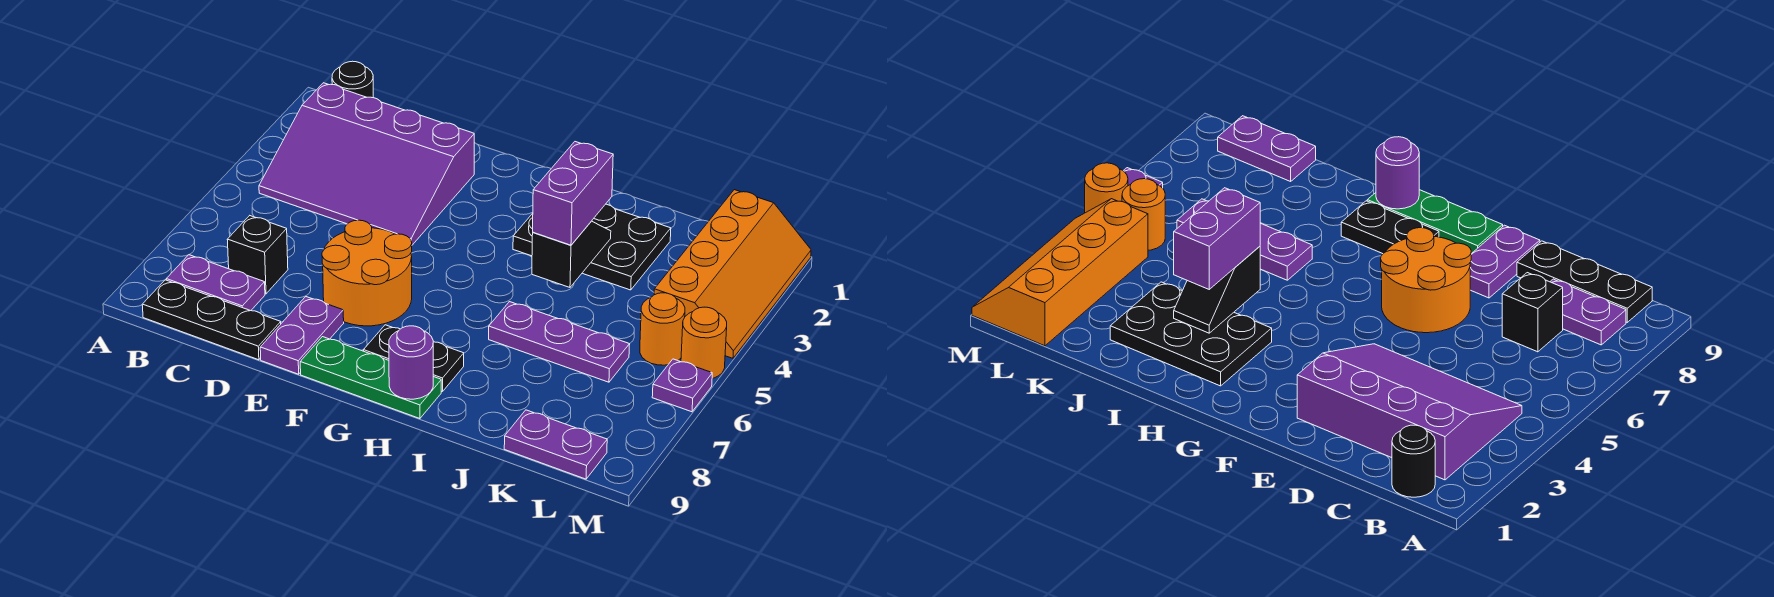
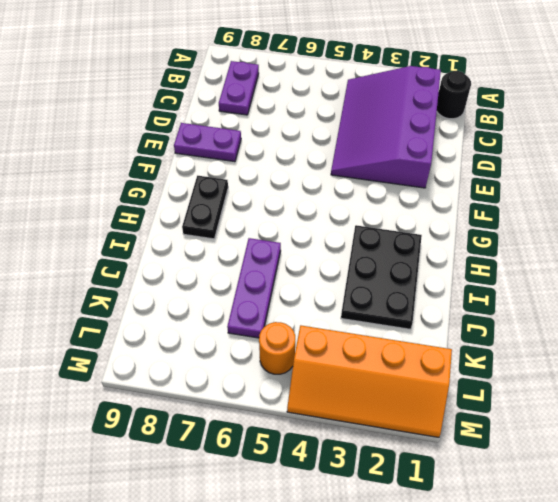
none -> black 1x3 plate [142,280,281,360]
none -> black 1x1 brick [227,216,288,294]
none -> orange 2x2 round brick [322,220,412,326]

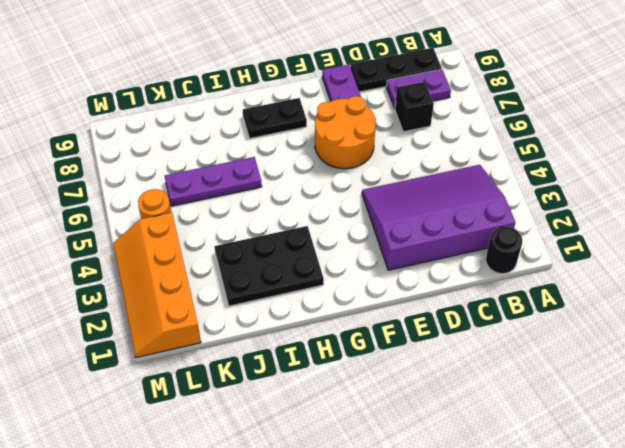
none -> green 1x3 plate [300,337,441,419]
none -> purple 1x2 plate [504,410,607,479]
none -> orange 1x1 round brick [681,307,727,379]

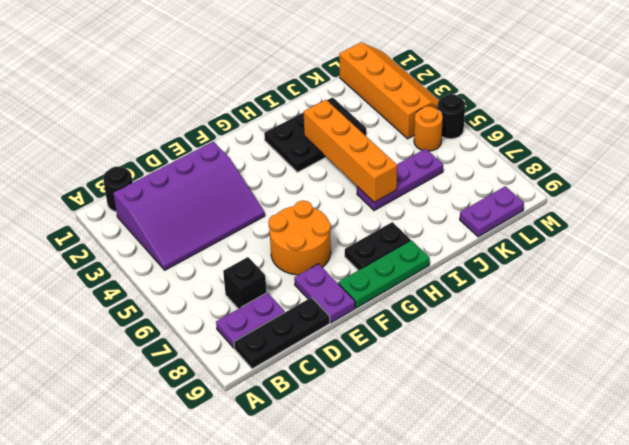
orange 1x4 brick [303,100,397,202] -> black 1x2 slope [532,221,611,287]
black 1x1 round brick [437,94,465,139] -> orange 1x1 round brick [681,307,727,379]
none -> purple 1x1 plate [652,359,712,412]
none -> purple 1x1 round brick [389,326,433,399]
none -> purple 1x2 brick [533,142,613,245]

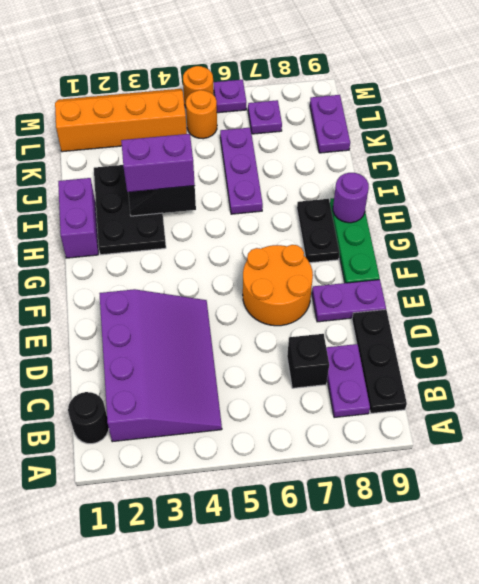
purple 1x2 brick [58,178,98,258] -> none
purple 1x1 plate [248,100,282,134] -> none

